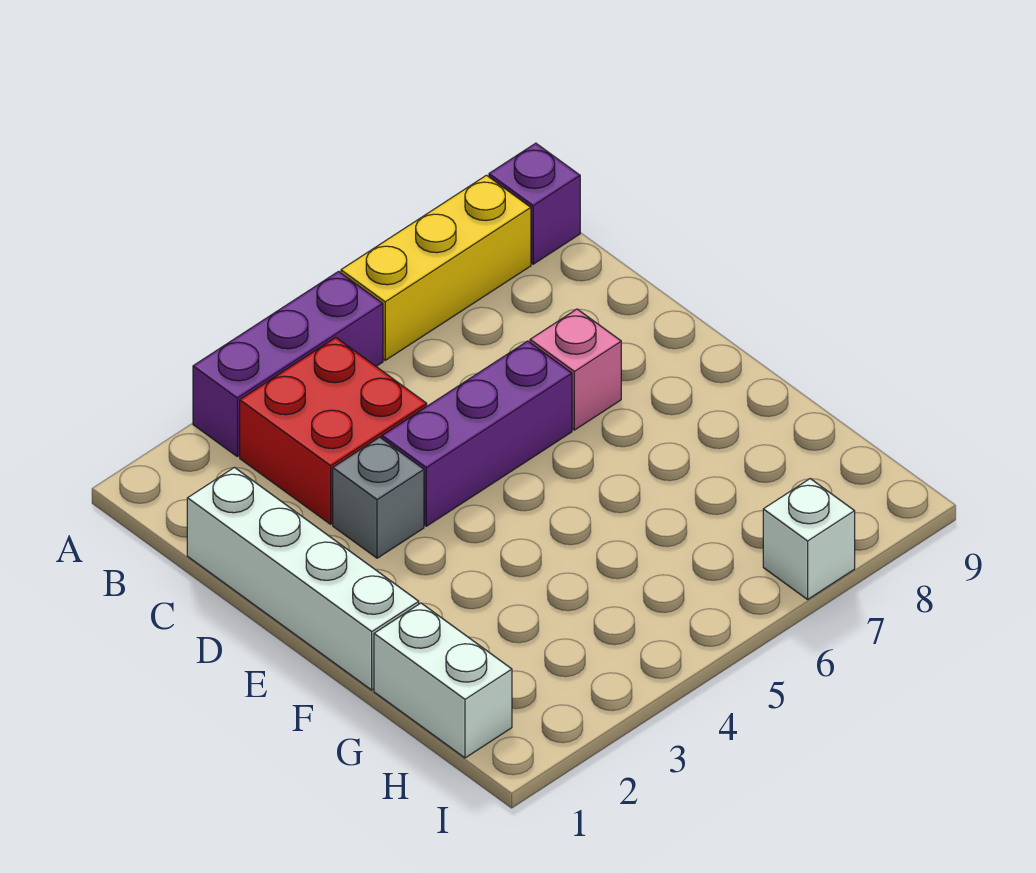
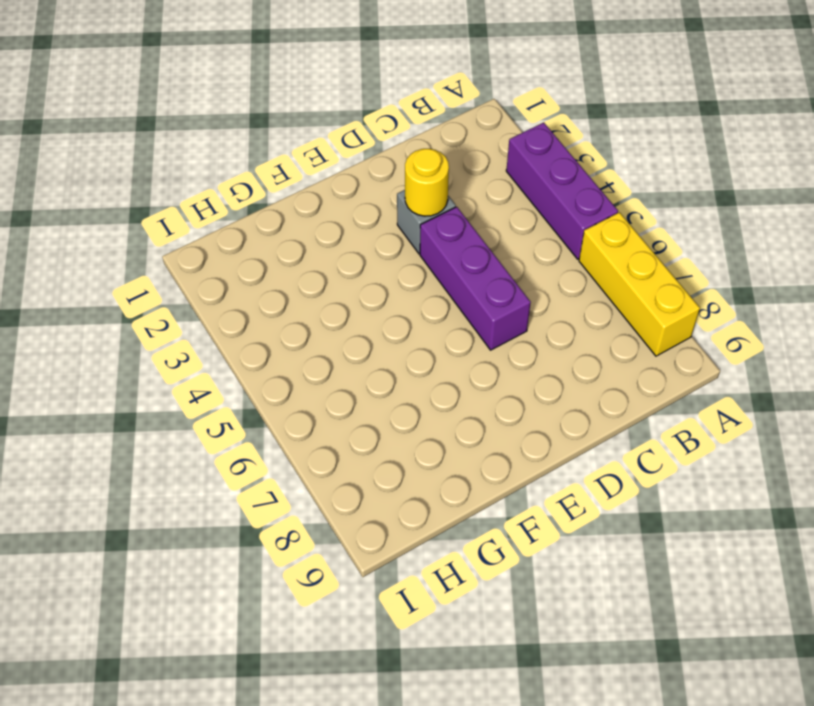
yellow 1x1 round brick [405,149,449,216] -> none
none -> purple 1x1 brick [489,143,580,264]
none -> red 2x2 brick [240,337,427,524]

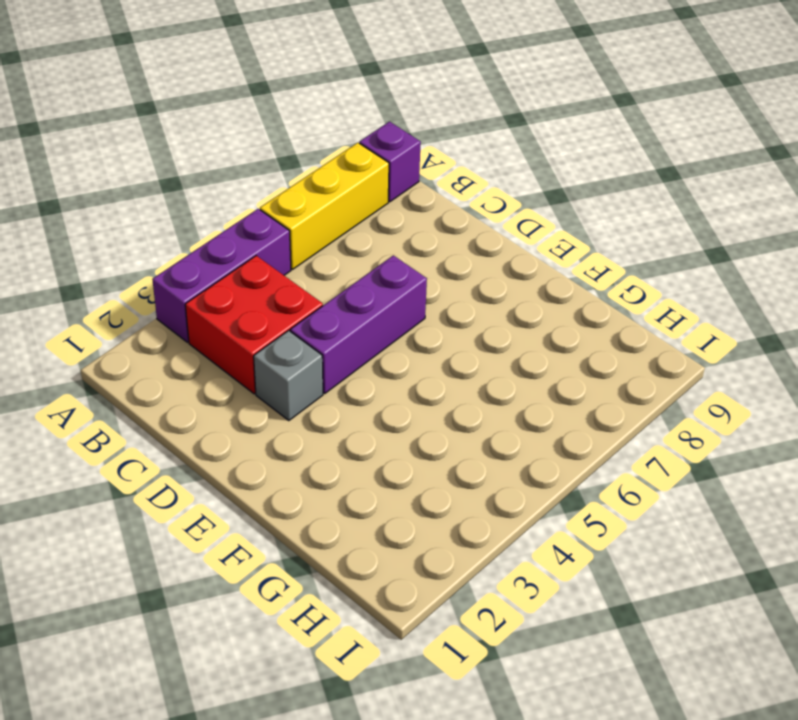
none -> white 1x4 brick [187,467,419,690]
none -> pink 1x1 brick [530,309,621,430]

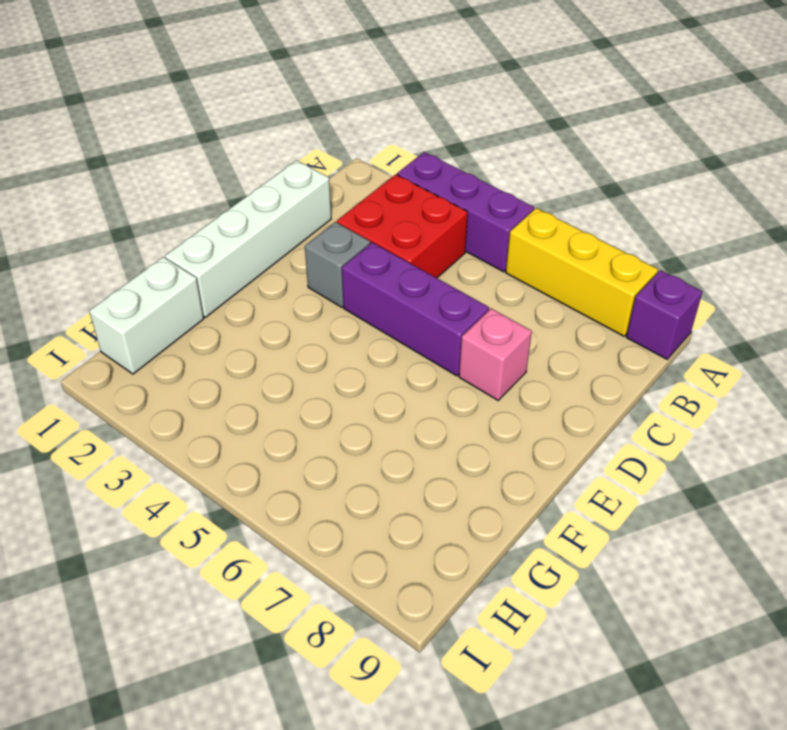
none -> white 1x1 brick [763,479,855,599]

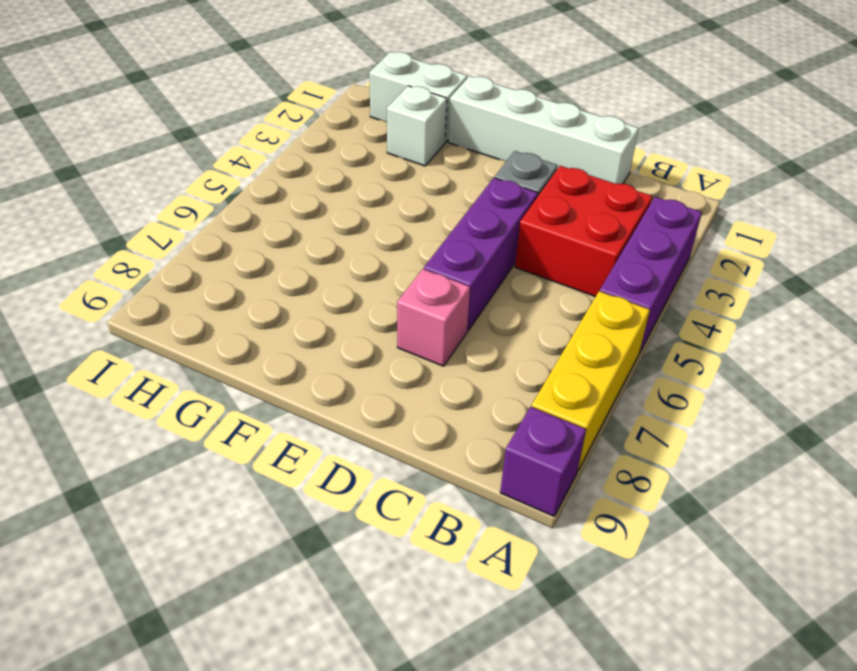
white 1x1 brick [387,86,447,166] -> white 1x1 brick moved to [763,479,855,599]

